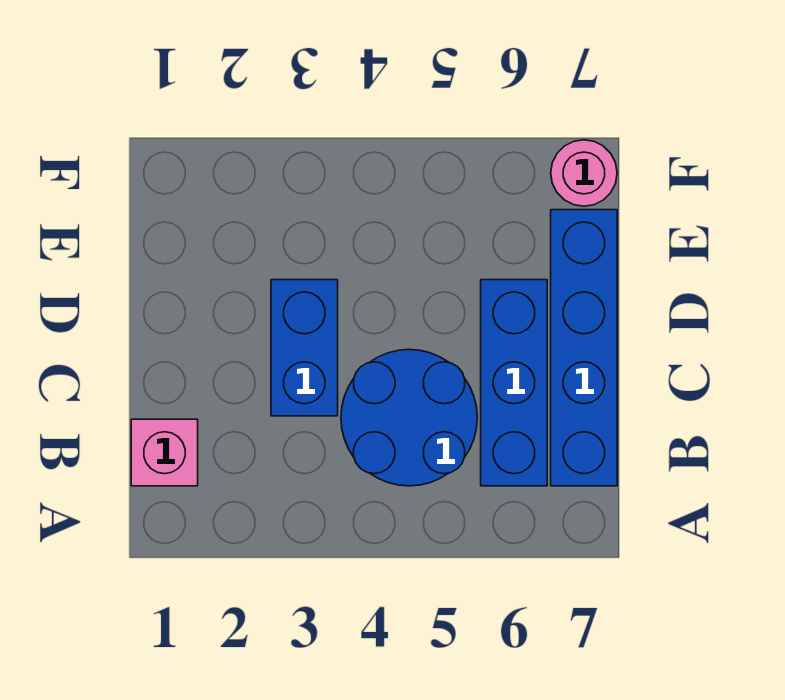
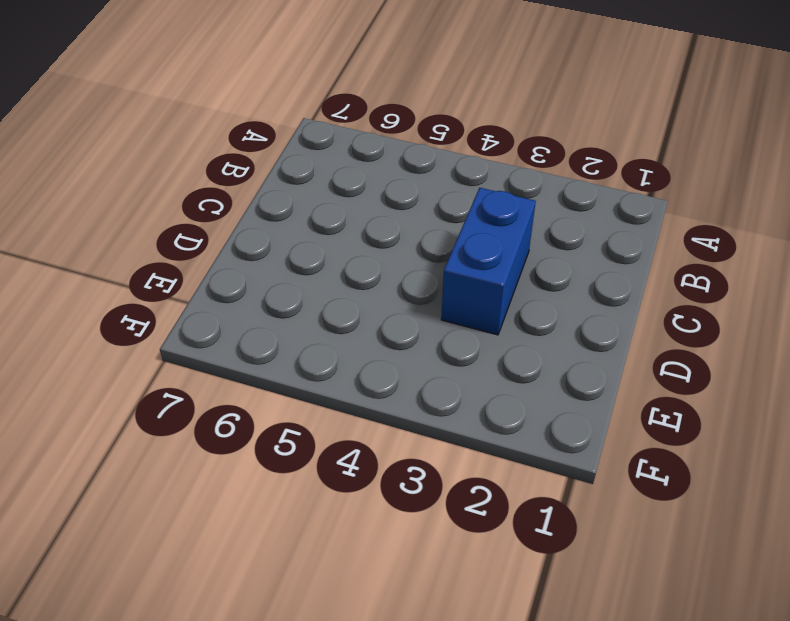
none -> pink 1x1 brick [131,419,198,486]
none -> blue 2x2 round brick [341,350,477,486]

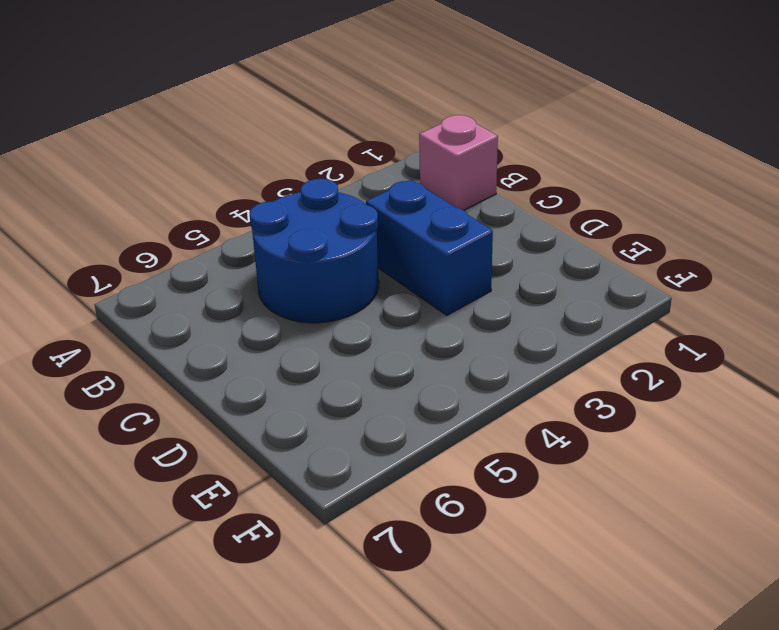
none -> blue 1x3 brick [481,280,547,486]
none -> blue 1x4 brick [551,210,617,486]

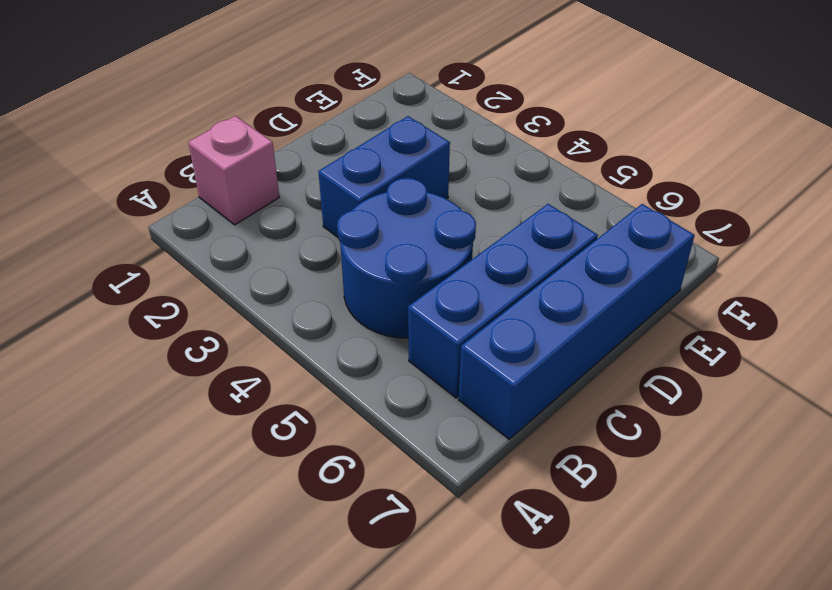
none -> pink 1x1 round brick [551,140,617,206]

